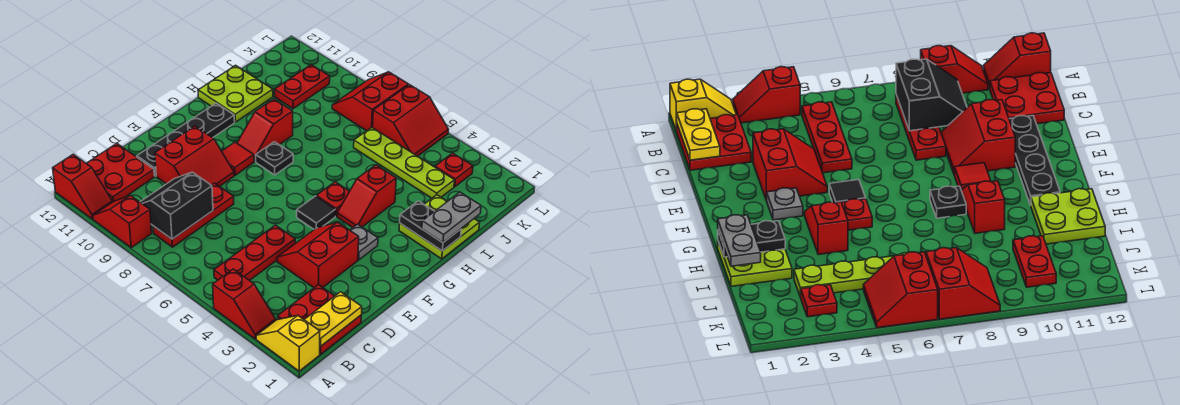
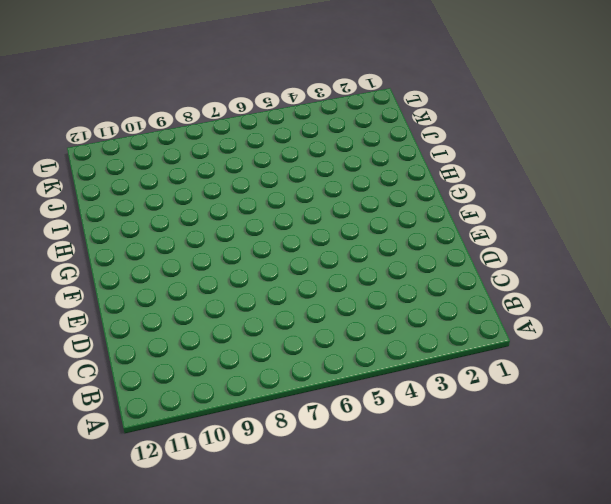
none -> yellow 1x2 slope [256,316,320,371]
none -> red 1x2 slope [213,269,276,339]
none -> red 1x2 slope [93,195,152,248]

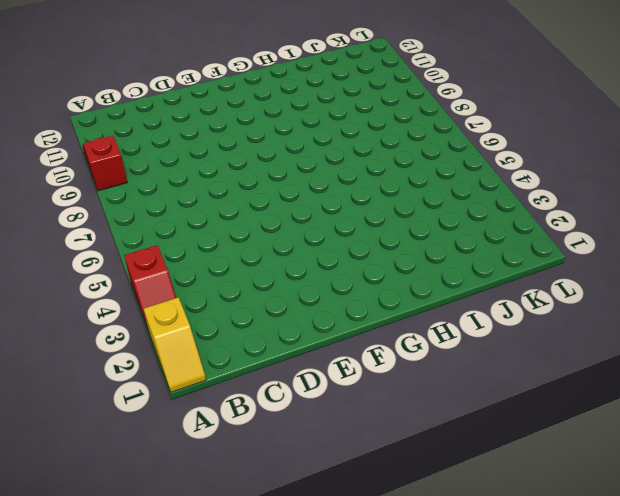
yellow 1x2 slope [144,297,206,392] -> yellow 1x2 slope turned to [256,316,320,371]
none -> red 1x2 slope [53,154,112,219]
none -> red 2x2 plate [278,285,362,354]
none -> red 1x3 plate [214,225,295,281]

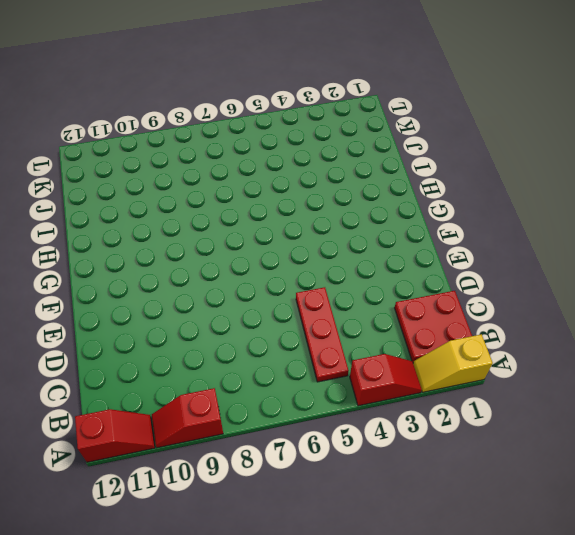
none -> red 1x3 plate [153,183,234,247]
none -> red 2x2 plate [86,144,155,202]
none -> red 2x2 slope [277,222,359,288]

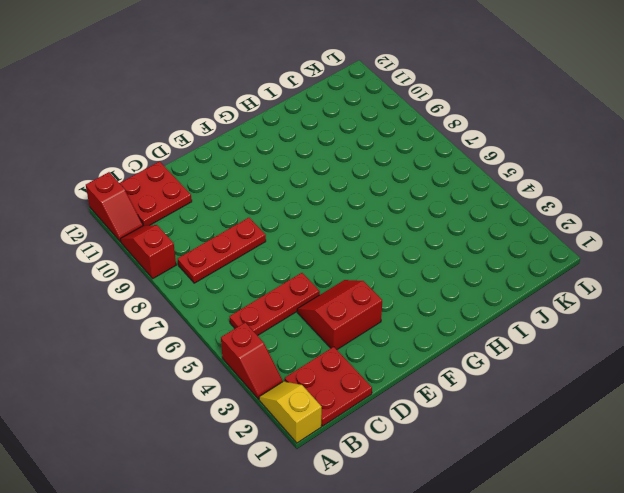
none -> red 2x2 slope [155,126,234,186]
none -> black 1x4 plate [137,103,235,176]
none -> grey 1x1 plate [350,224,378,260]

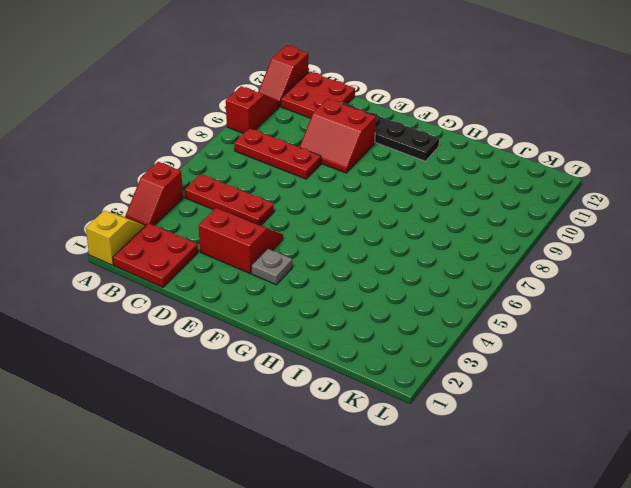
none -> black 1x1 tile [297,196,335,230]
none -> red 1x1 tile [222,142,254,175]
none -> red 1x2 slope [337,165,396,227]

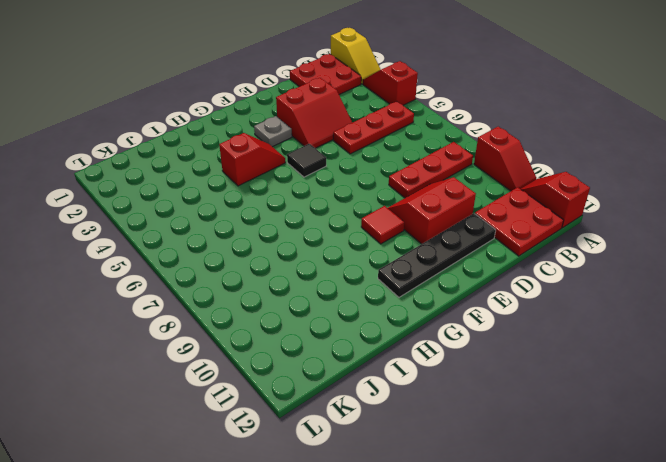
none -> red 1x1 plate [316,182,350,216]
none -> black 1x1 plate [256,142,293,175]
none -> red 1x2 slope [237,99,293,162]

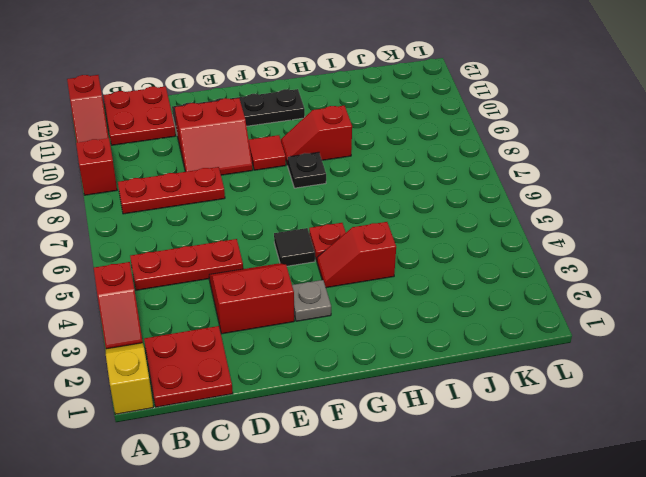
none -> lime 2x2 plate [399,195,480,259]
none -> lime 2x2 plate [198,65,273,122]
none -> lime 1x4 plate [354,127,455,198]

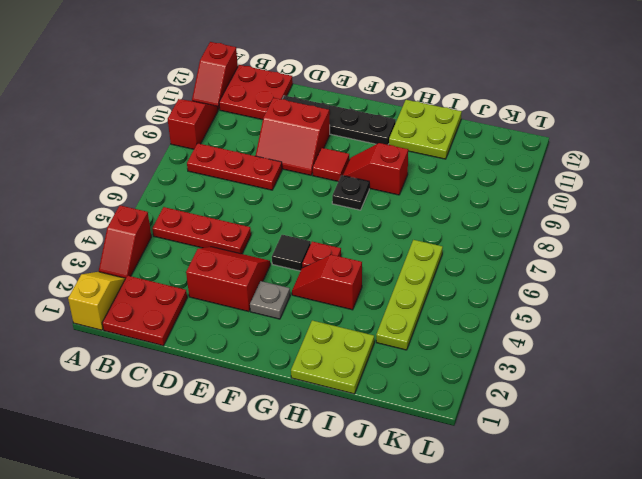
none -> red 1x2 plate [275,65,330,109]
none -> red 1x1 plate [435,153,473,187]
none -> red 2x2 slope [373,85,448,156]

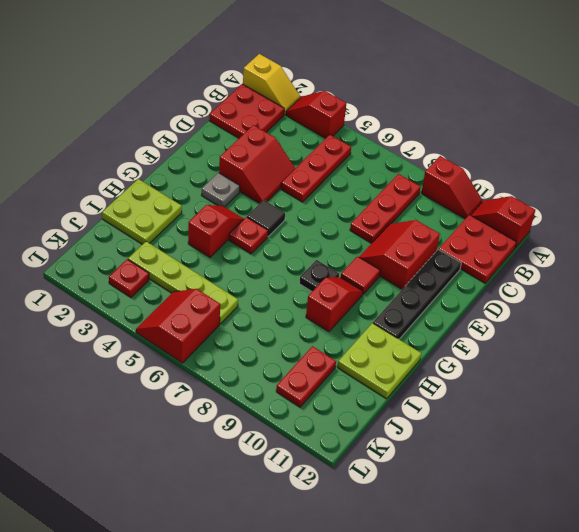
none -> red 2x2 slope [332,72,408,131]
none -> yellow 1x2 plate [304,292,362,346]
none -> black 2x2 slope [141,172,213,239]

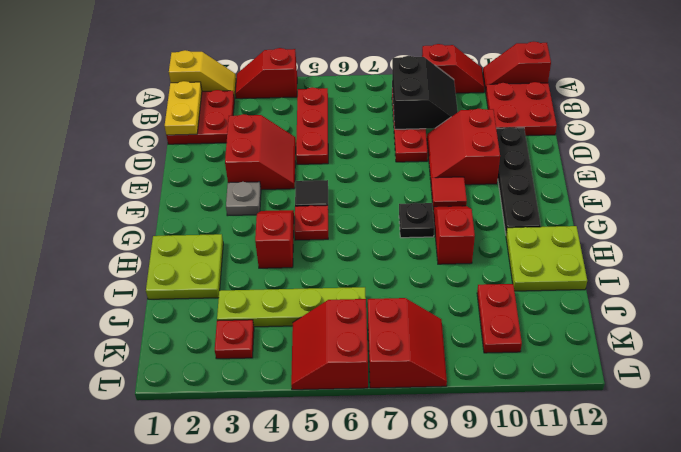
none -> black 1x2 plate [400,201,461,251]
none -> grey 1x2 plate [422,192,481,243]

